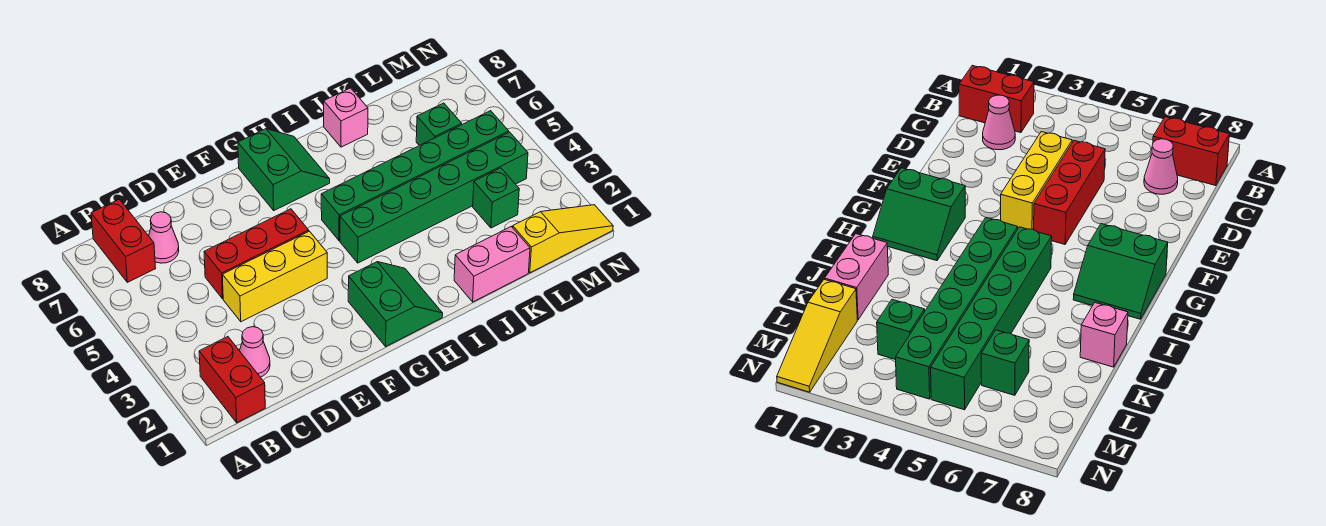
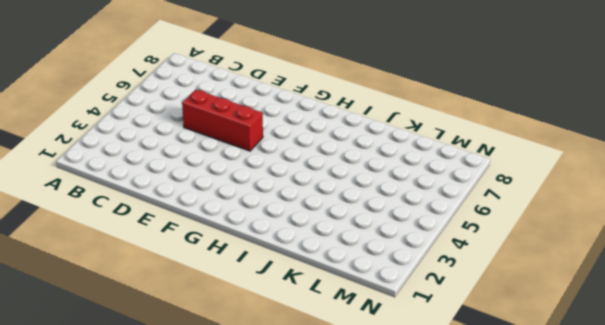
none -> red 1x2 brick [199,337,265,423]
none -> red 1x2 brick [91,199,156,282]
none -> pink 1x1 cone [239,327,270,377]

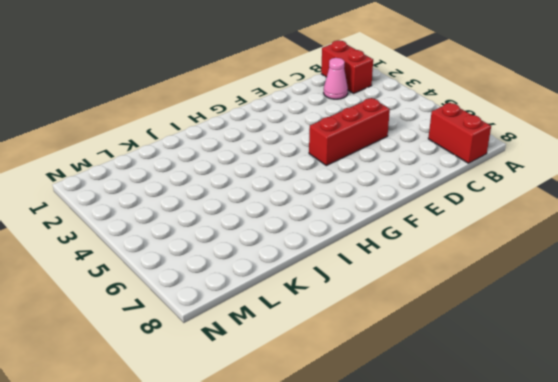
none -> pink 1x1 cone [148,212,179,263]
none -> yellow 1x3 brick [222,231,327,322]
none -> green 2x2 slope [348,262,443,346]

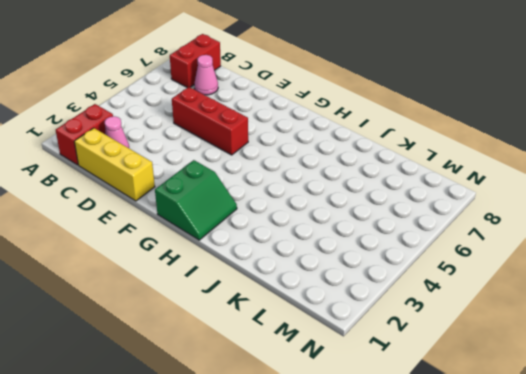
yellow 1x3 brick [74,128,155,201] -> yellow 1x3 brick moved to [222,231,327,322]
none -> green 2x2 slope [238,129,330,210]
none -> green 1x6 brick [340,132,528,263]
none -> green 1x6 brick [321,111,509,241]

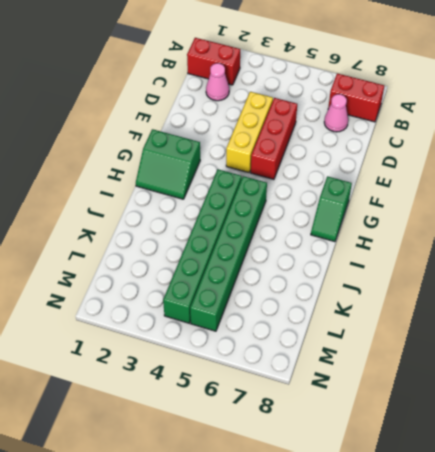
green 1x2 slope [311,176,352,242] -> green 2x2 slope [238,129,330,210]
none -> pink 1x2 brick [454,227,530,302]
none -> pink 1x1 brick [324,88,368,147]
none -> yellow 1x3 slope [513,205,613,273]

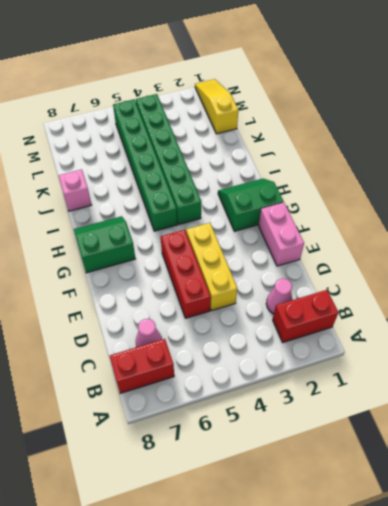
pink 1x2 brick [258,202,304,266] -> pink 1x2 brick moved to [454,227,530,302]
none -> green 1x1 brick [473,168,519,228]
none -> green 1x1 brick [416,103,462,146]

